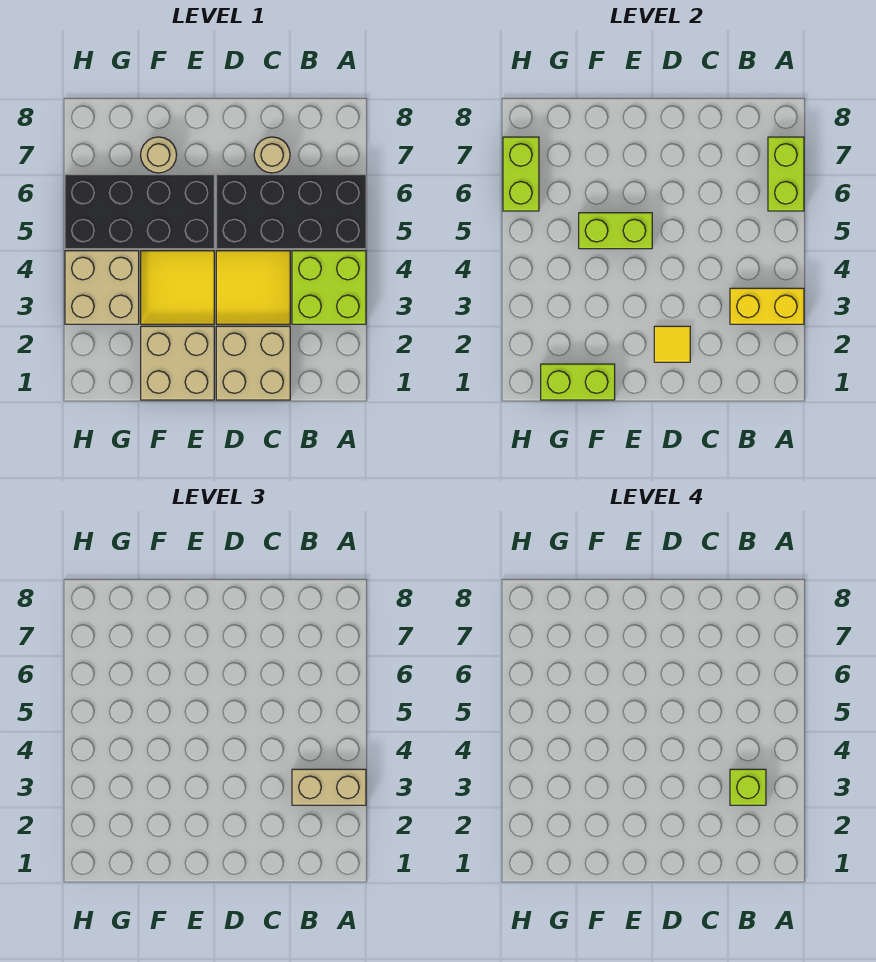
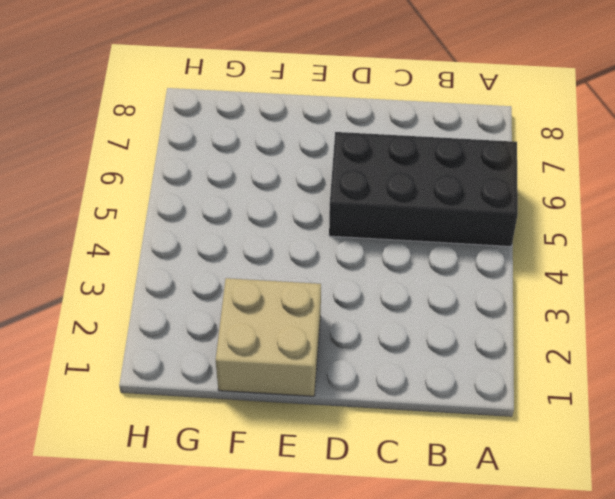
none -> lime 2x2 brick [292,251,366,324]
none -> tan 2x2 brick [216,326,290,400]
none -> yellow 2x2 tile [216,251,290,324]

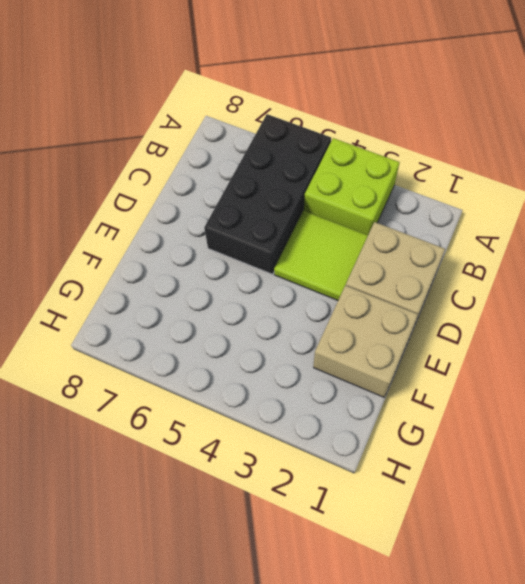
lime 2x2 tile [274,211,368,300] -> yellow 2x2 tile [216,251,290,324]
none -> tan 1x1 round brick [254,137,290,173]
none -> yellow 2x2 tile [141,251,214,324]
none -> black 2x4 brick [65,175,214,249]

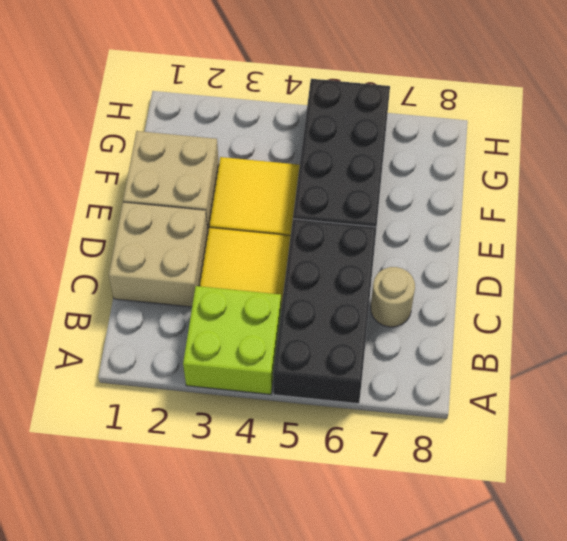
none -> tan 1x1 round brick [141,137,177,173]
none -> tan 2x2 brick [65,251,139,324]
none -> yellow 1x2 brick [730,288,804,324]

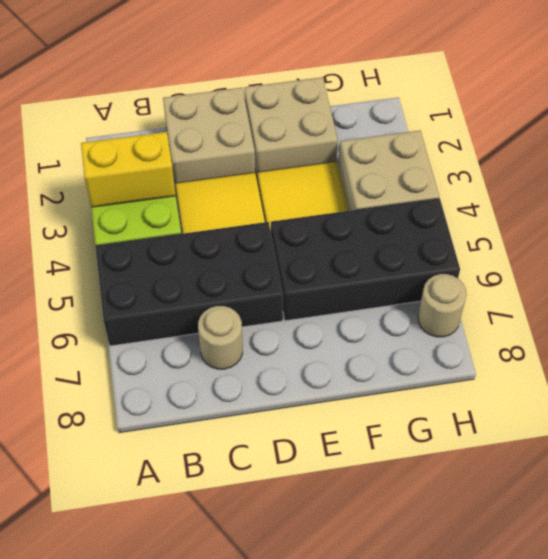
tan 1x1 round brick [418,274,467,337] -> tan 1x1 round brick moved to [141,137,177,173]
none -> lime 1x2 brick [768,137,804,211]
none -> yellow 1x1 tile [654,326,690,362]
none -> lime 1x2 brick [579,213,652,249]

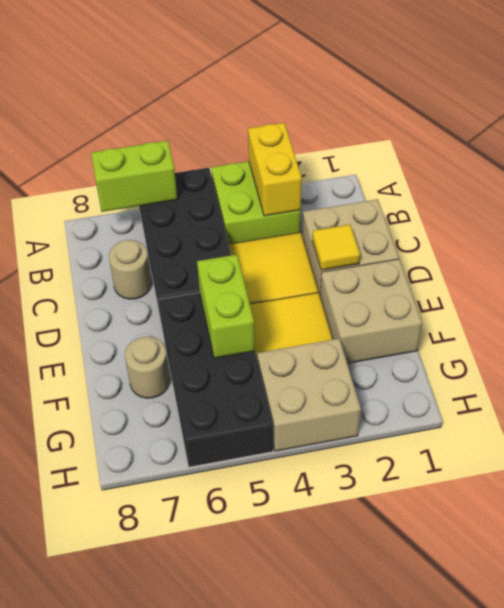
none -> lime 1x2 brick [541,364,615,400]
none -> lime 1x2 brick [503,137,539,211]
none -> tan 1x2 brick [292,769,366,805]

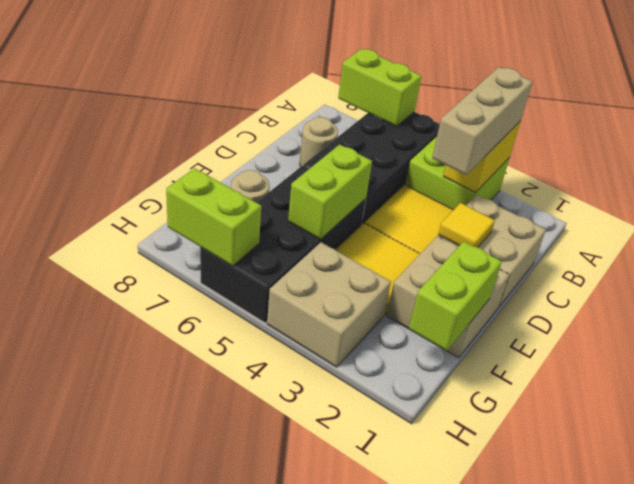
tan 1x3 brick [432,67,533,175] -> tan 1x2 brick [292,769,366,805]
none -> lime 1x1 brick [730,769,766,805]

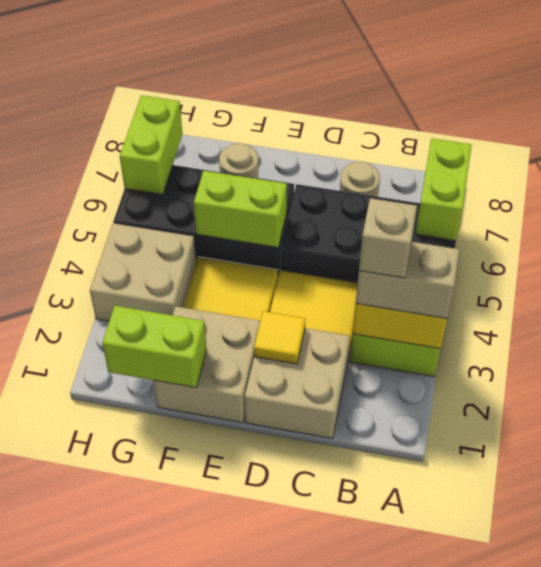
tan 1x1 brick [359,198,417,278] -> lime 1x1 brick [730,769,766,805]

